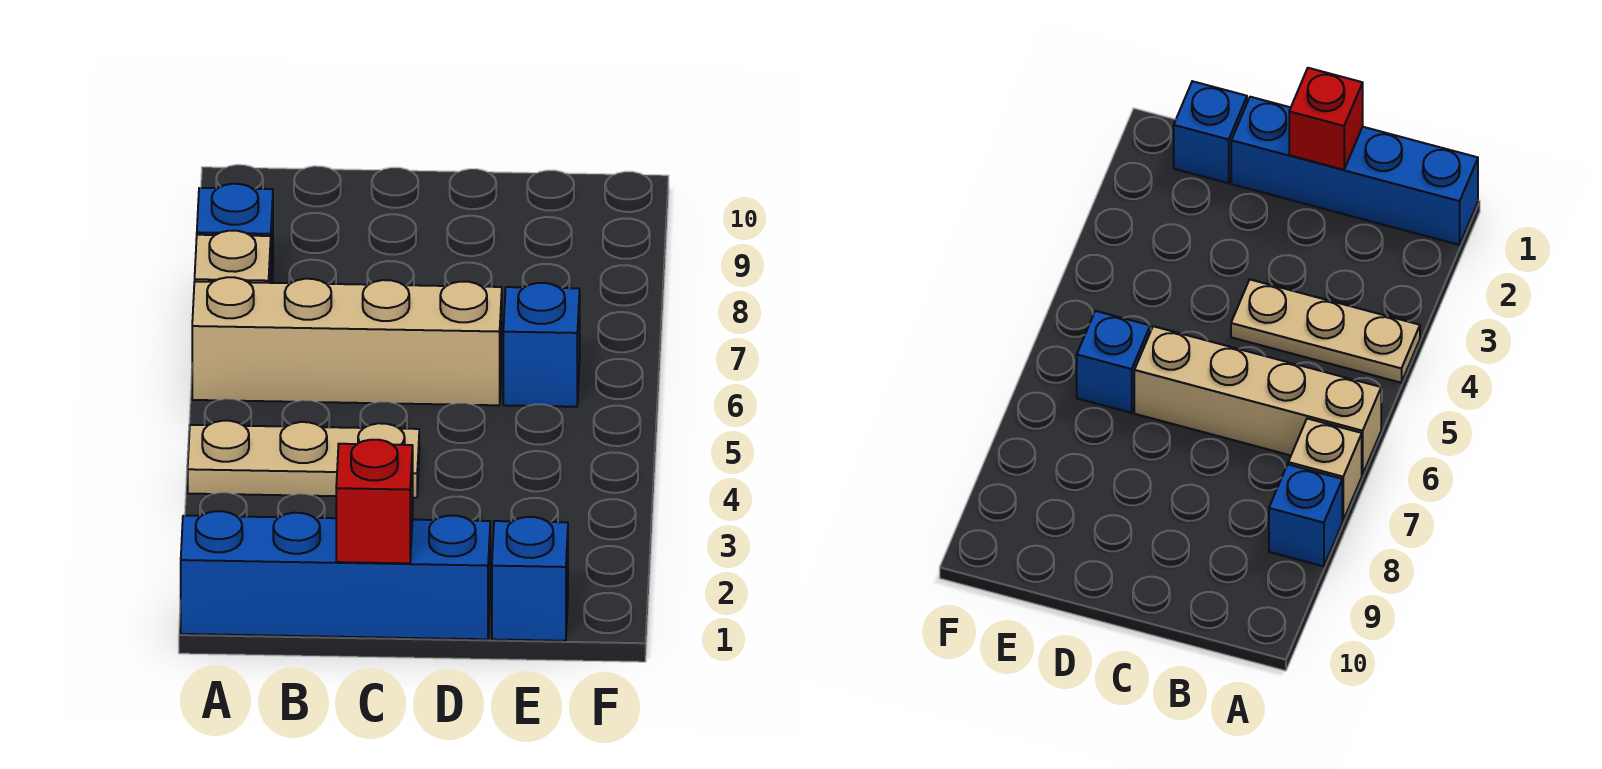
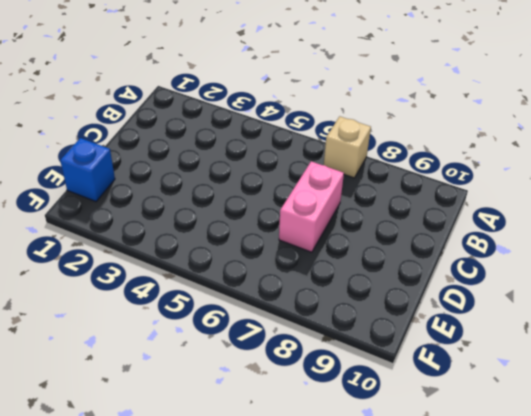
pink 1x2 brick [279,161,344,252] -> none
none -> blue 1x4 brick [181,511,490,639]
none -> tan 1x3 plate [188,421,419,498]

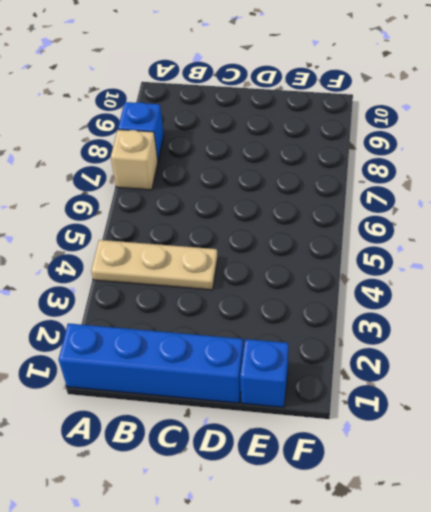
none -> tan 1x4 brick [192,277,502,405]
none -> blue 1x1 brick [503,283,580,407]

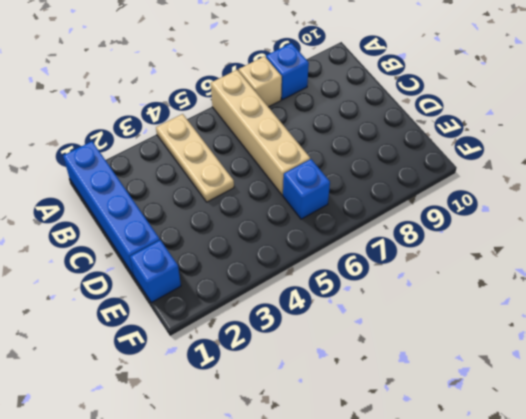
none -> red 1x1 brick [336,440,413,563]

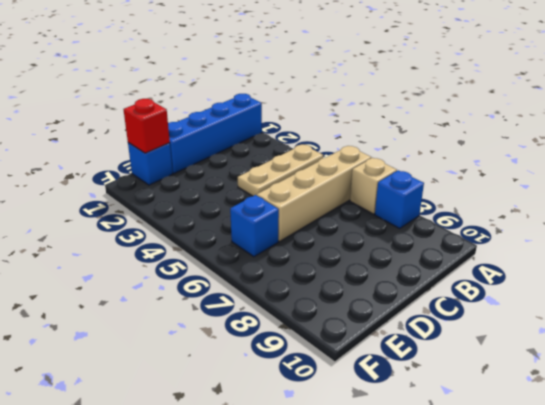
red 1x1 brick [123,99,170,153] -> red 1x1 brick moved to [336,440,413,563]

